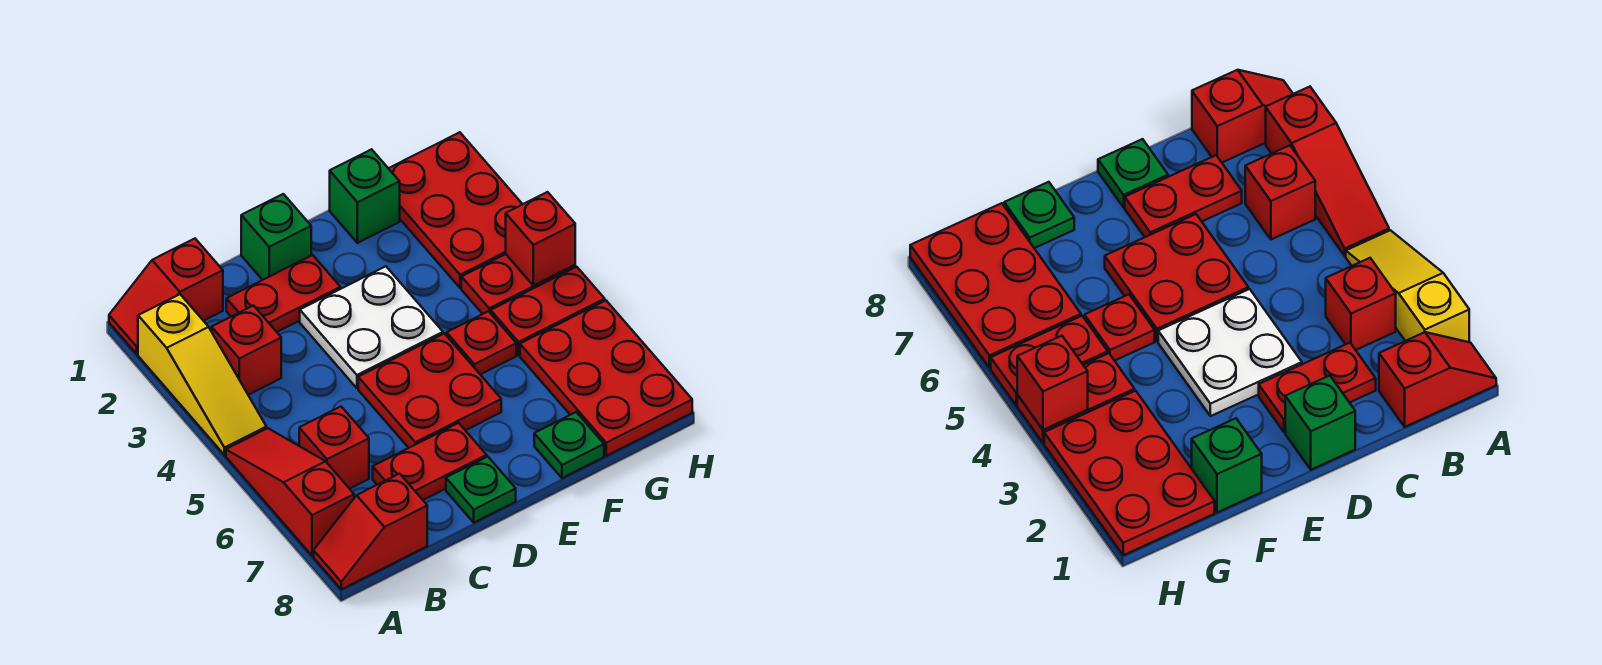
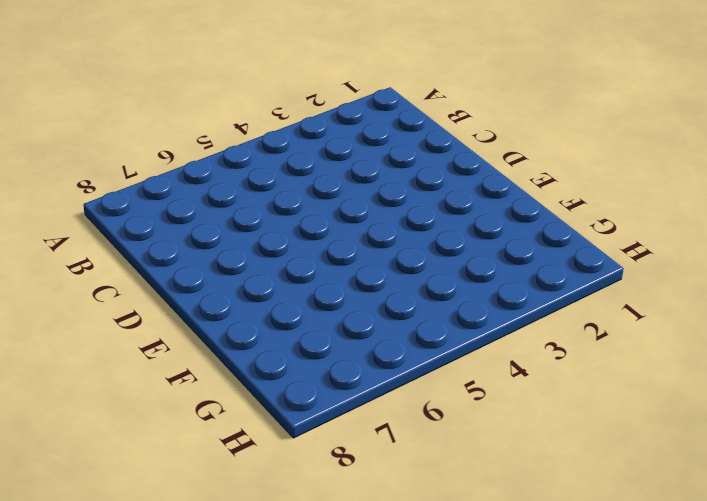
none -> red 1x2 slope [109,239,223,354]
none -> yellow 1x3 slope [138,294,266,455]
none -> red 1x3 slope [226,428,354,556]

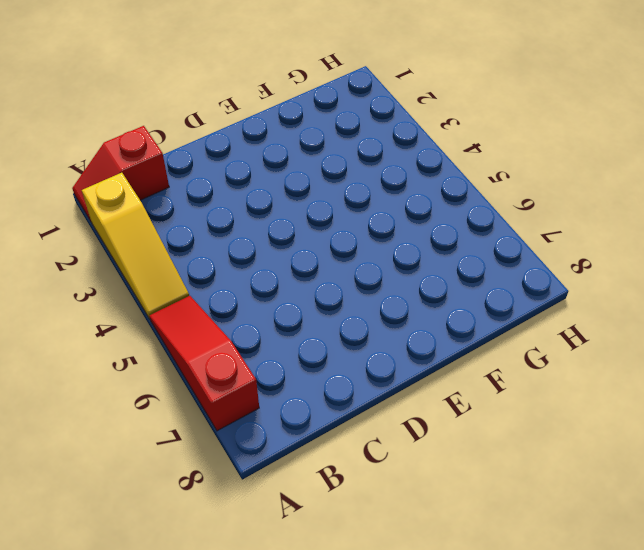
none -> red 1x2 slope [314,474,427,589]
none -> red 1x1 brick [212,306,281,395]
none -> red 1x1 brick [299,407,369,489]

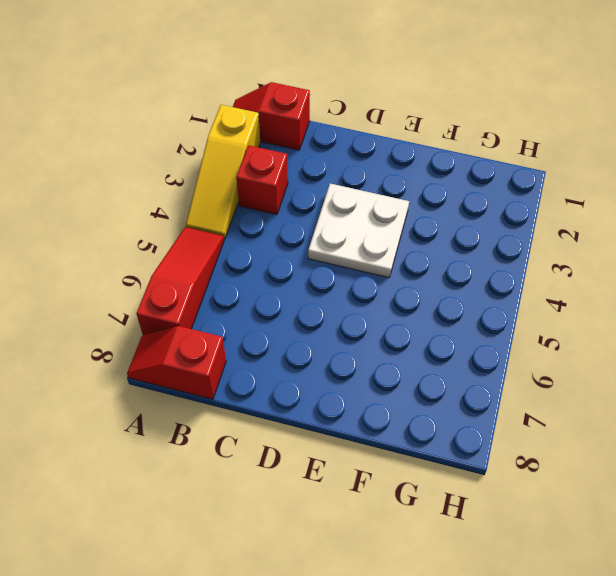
none -> red 1x1 brick [299,407,369,489]
none -> red 1x2 plate [226,255,340,332]
none -> red 1x2 plate [373,423,487,500]

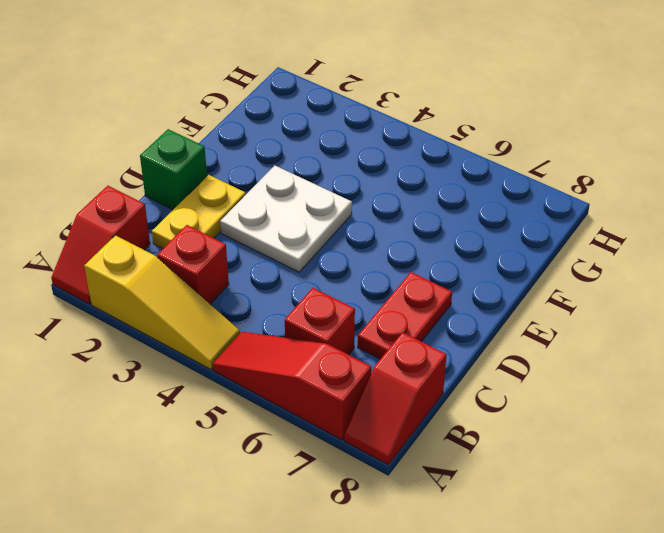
yellow 1x2 plate [152,175,246,248] -> red 1x2 plate [226,255,340,332]
none -> red 2x2 plate [358,333,501,448]
none -> green 1x1 plate [446,457,516,523]
none -> green 1x1 brick [330,149,400,243]

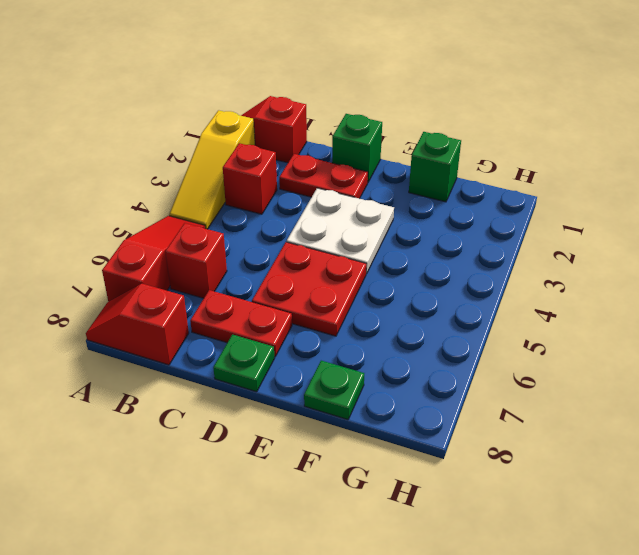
none -> red 1x1 plate [447,311,516,375]
none -> red 2x3 plate [388,132,522,288]
none -> red 1x2 plate [461,254,575,314]

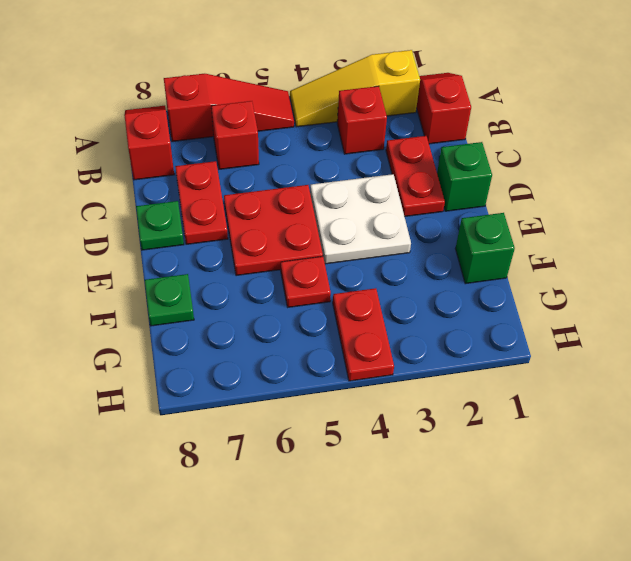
none -> red 2x3 plate [388,132,522,288]
none -> red 1x2 plate [491,267,605,355]
none -> red 2x3 plate [520,301,692,456]

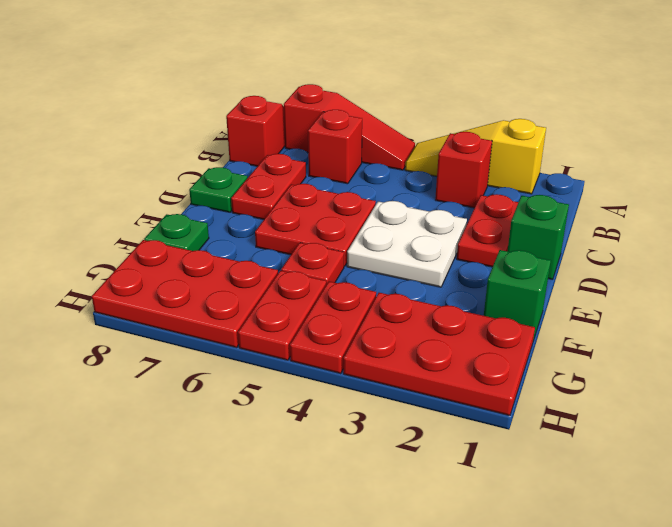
none -> red 1x2 slope [109,239,223,354]
none -> red 1x1 brick [506,192,575,286]

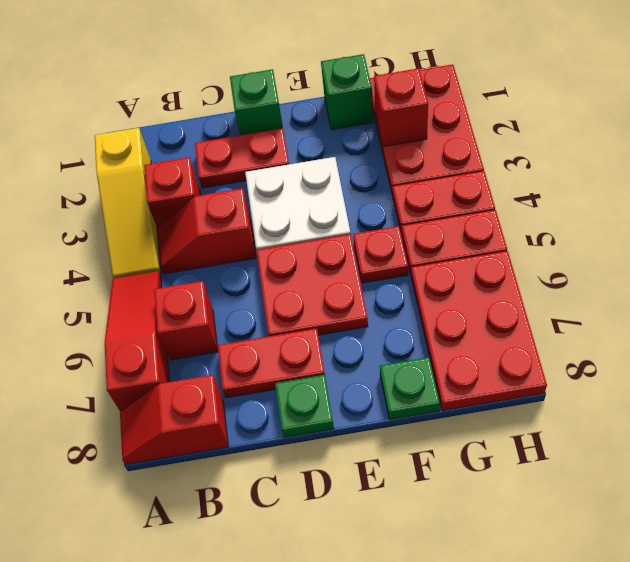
red 1x2 slope [158,188,256,274] -> red 1x2 slope moved to [109,239,223,354]
red 1x1 brick [374,68,428,147] -> red 1x1 brick moved to [506,192,575,286]

